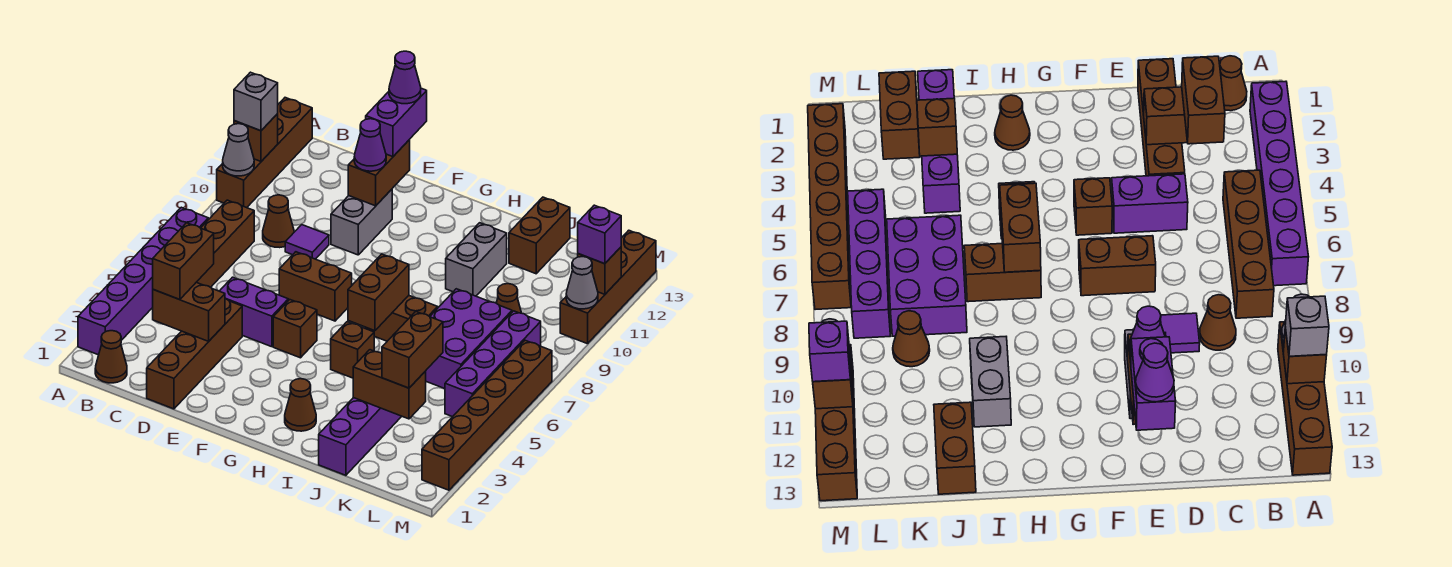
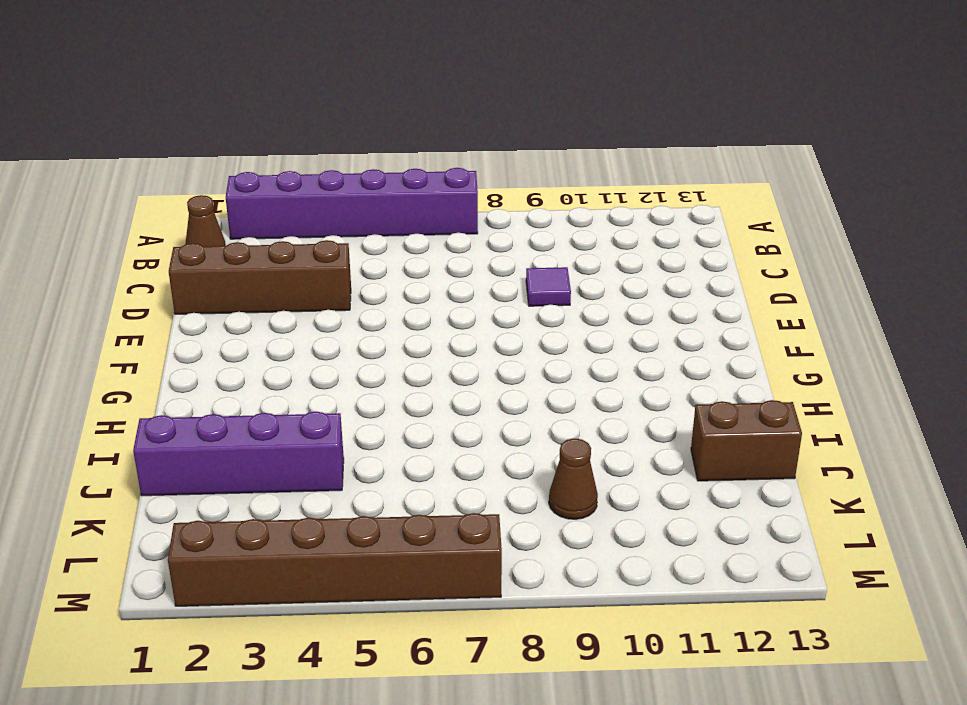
none -> brown 1x4 brick [217,98,312,208]
none -> brown 1x4 brick [196,200,254,287]
none -> brown 1x1 cone [263,195,294,248]
none -> purple 1x2 brick [220,277,288,347]

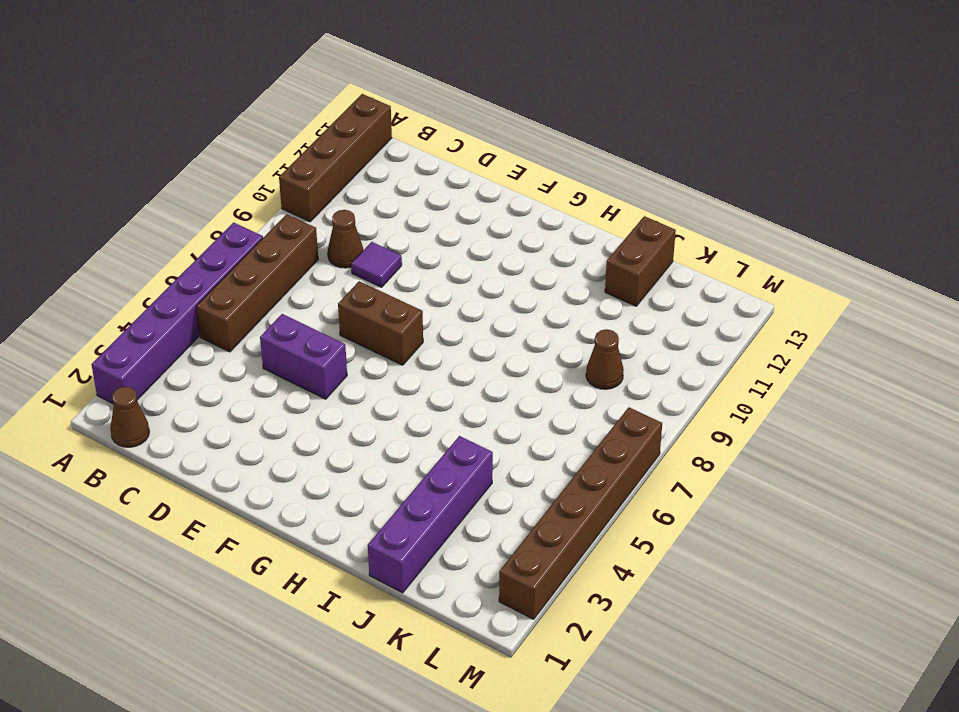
none -> brown 1x4 brick [147,298,242,409]
none -> grey 1x2 brick [331,189,392,255]
none -> brown 1x1 brick [273,300,317,358]
none -> brown 1x1 cone [285,379,316,431]

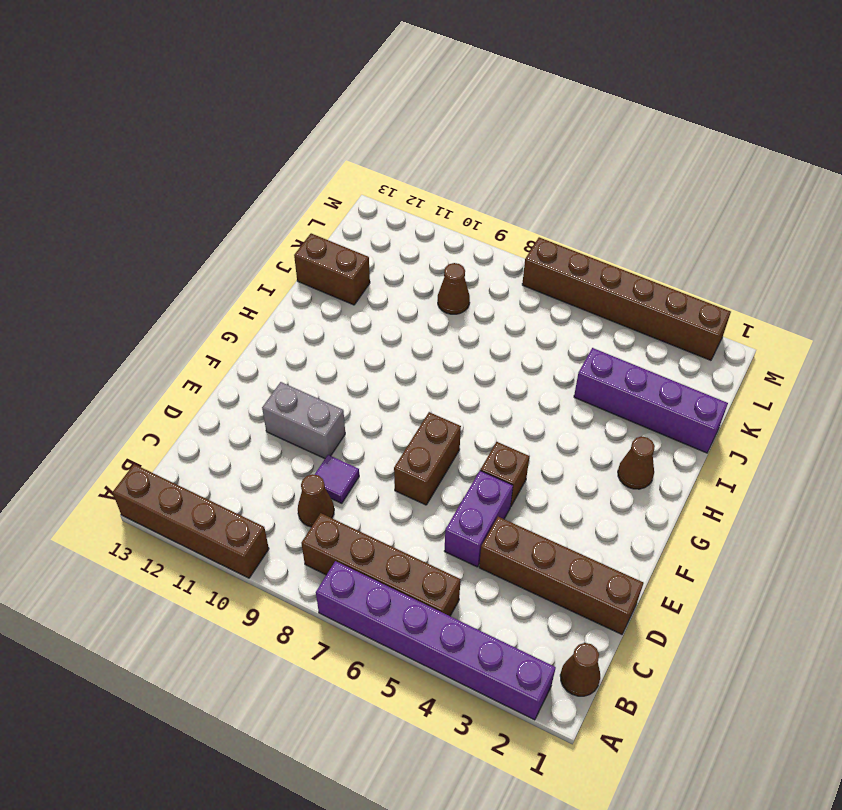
none -> brown 1x1 brick [331,322,374,378]
none -> brown 1x2 brick [365,296,438,341]
none -> grey 1x2 brick [446,223,507,296]
none -> purple 2x3 brick [426,289,512,389]

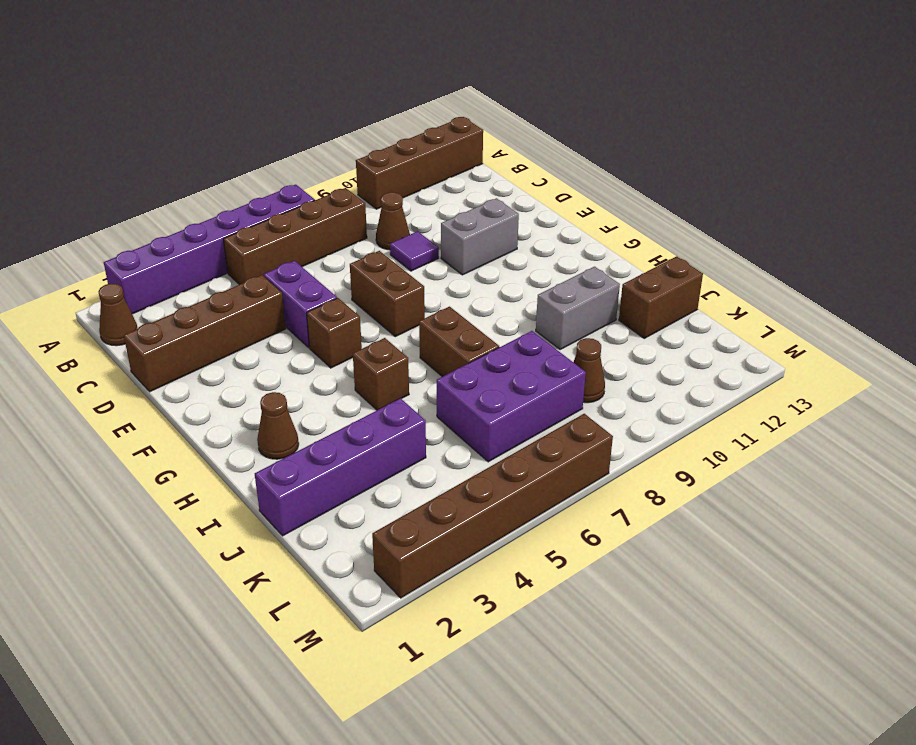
none -> purple 1x4 brick [445,311,541,417]
none -> brown 1x4 brick [560,230,656,344]
none -> grey 1x1 cone [223,124,254,176]
none -> brown 1x1 brick [234,114,278,161]

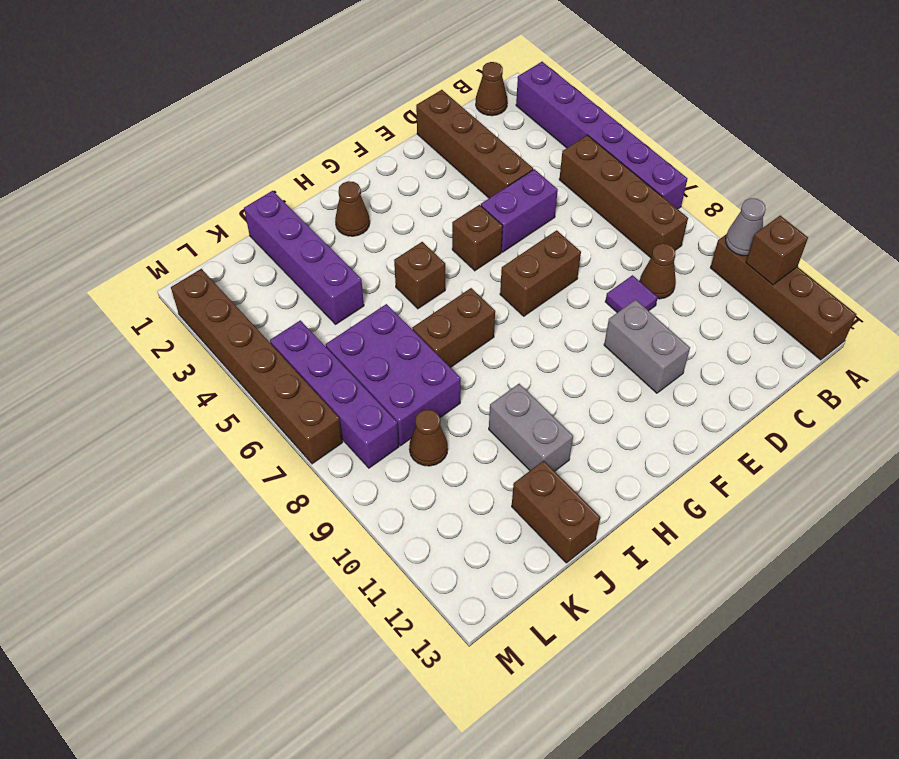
none -> brown 1x4 brick [560,230,656,344]
none -> brown 1x2 brick [153,283,225,341]
none -> brown 1x2 brick [348,140,410,206]
none -> brown 1x2 brick [348,254,409,331]

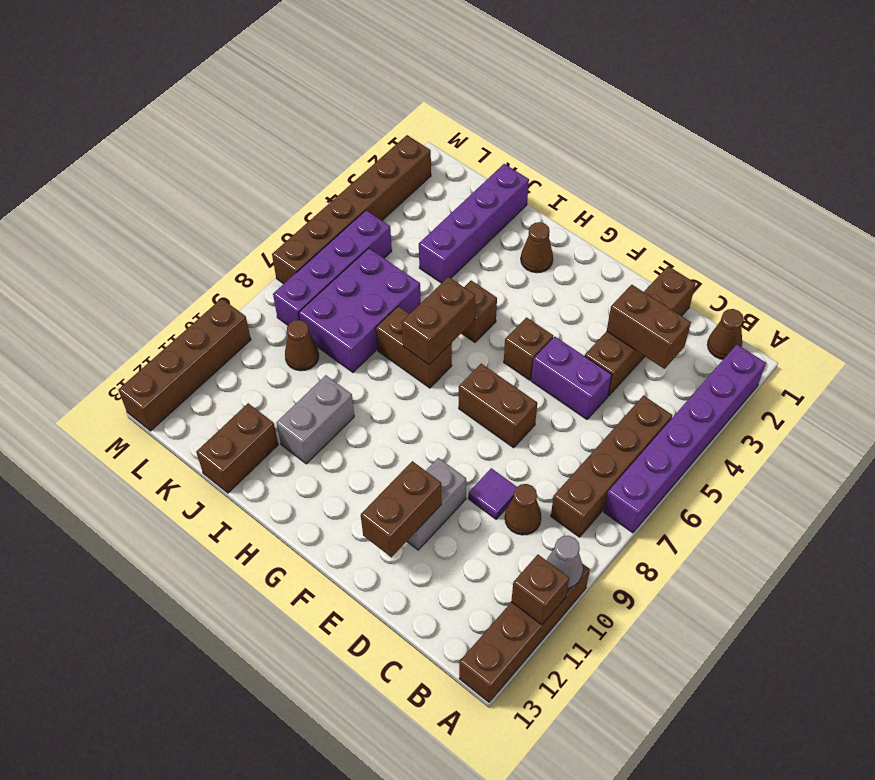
none -> brown 1x2 brick [353,350,426,419]
none -> grey 1x1 cone [566,257,598,309]
none -> brown 1x1 brick [578,247,621,294]
none -> grey 1x1 brick [234,72,278,131]

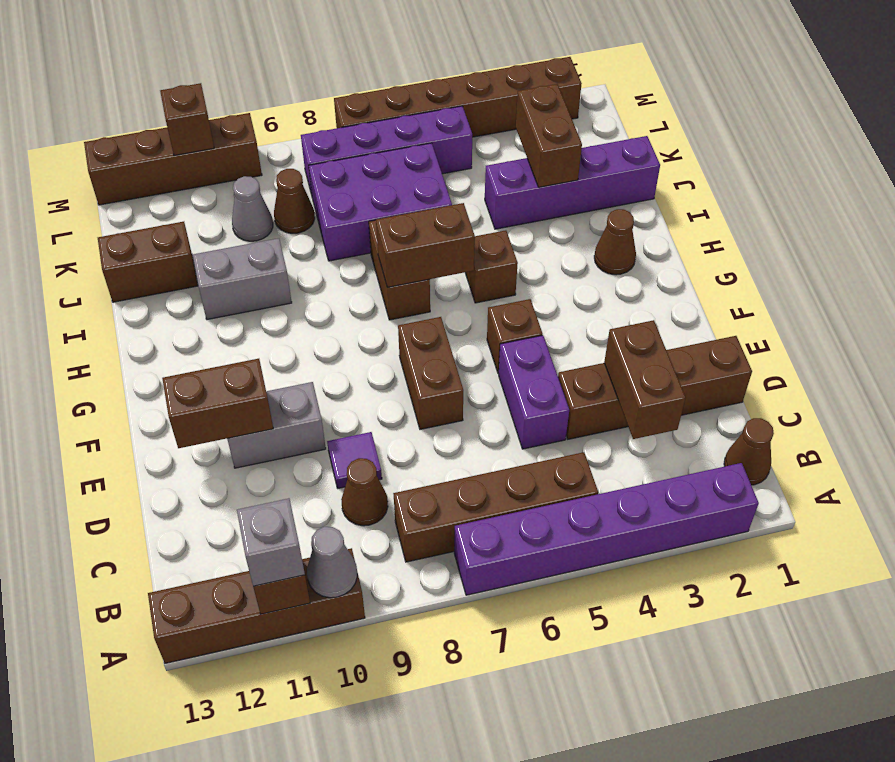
grey 1x1 cone [232,176,273,241] -> grey 1x1 cone moved to [566,257,598,309]
none -> brown 1x2 brick [153,223,214,300]
none -> purple 1x1 cone [354,119,386,171]
none -> purple 1x2 brick [366,88,427,157]
none -> brown 1x2 brick [382,312,443,388]

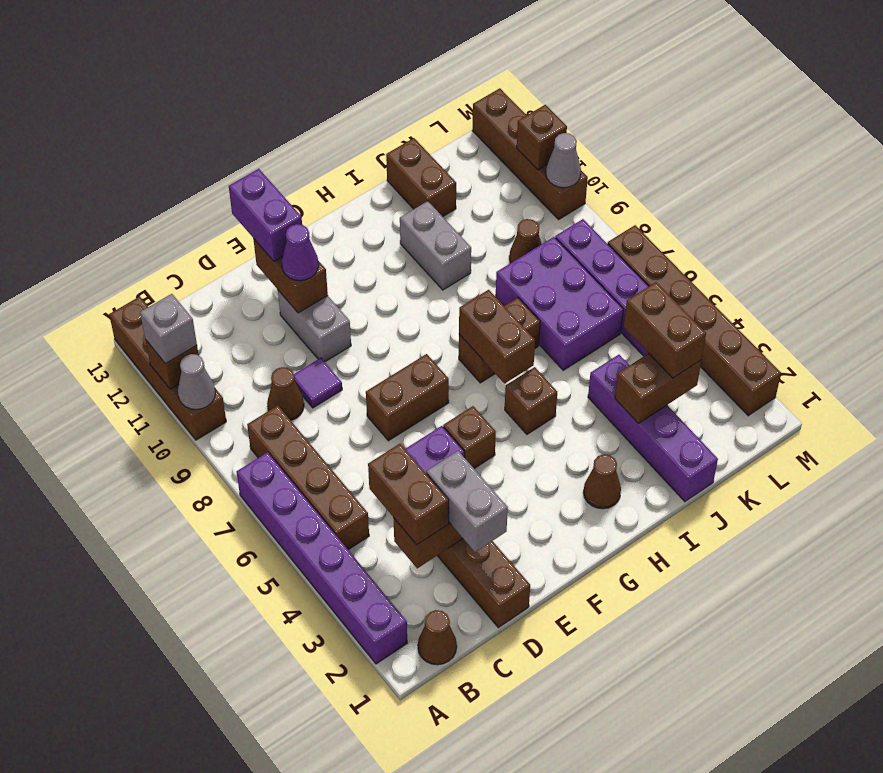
grey 1x2 brick [426,451,508,552] -> none
none -> purple 1x1 brick [578,205,621,264]
none -> purple 1x1 cone [389,51,421,104]

